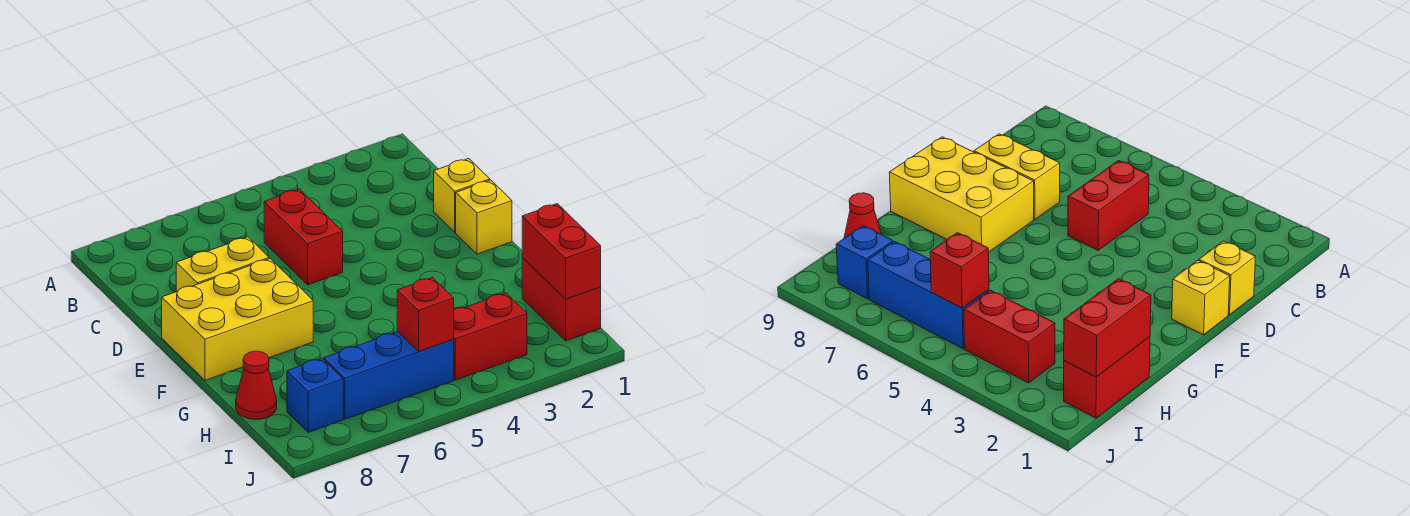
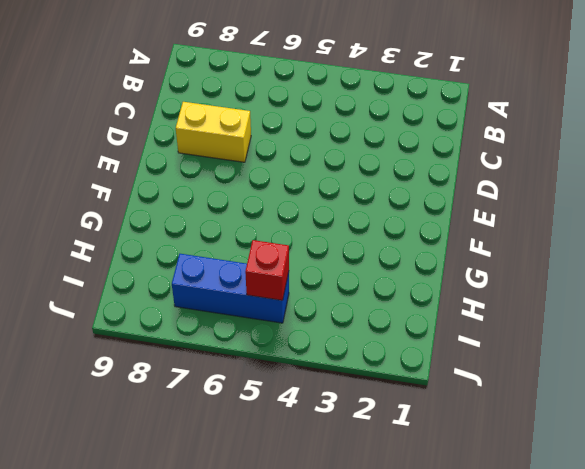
none -> red 1x2 brick [264,189,343,285]
none -> yellow 1x1 brick [434,159,490,232]
none -> yellow 1x1 brick [456,180,512,254]

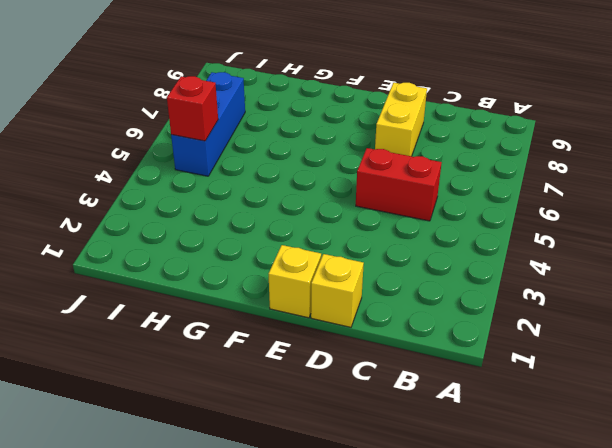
none -> yellow 2x3 brick [162,259,313,380]
none -> red 1x2 brick [522,258,601,341]
none -> red 1x1 cone [236,351,277,419]

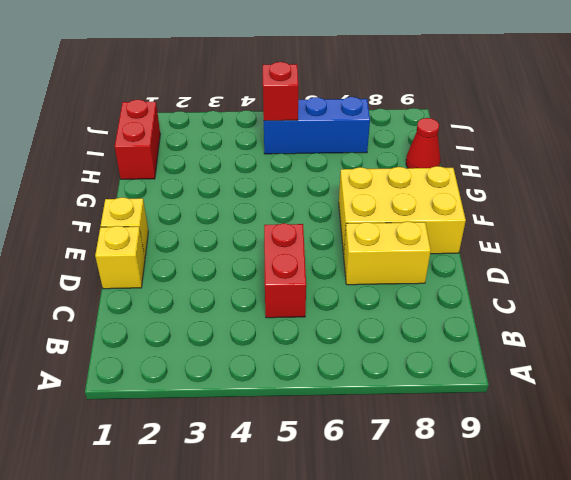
none -> red 1x2 brick [453,293,527,380]
none -> blue 1x1 brick [287,358,343,432]
none -> red 1x2 brick [522,204,601,299]

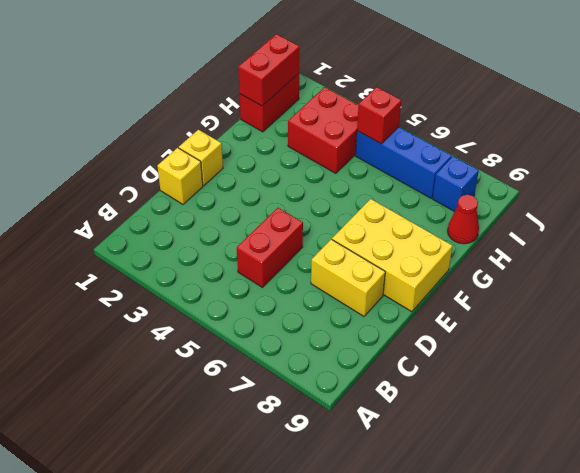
red 2x2 brick [288,87,359,173] -> red 1x2 brick [453,293,527,380]

